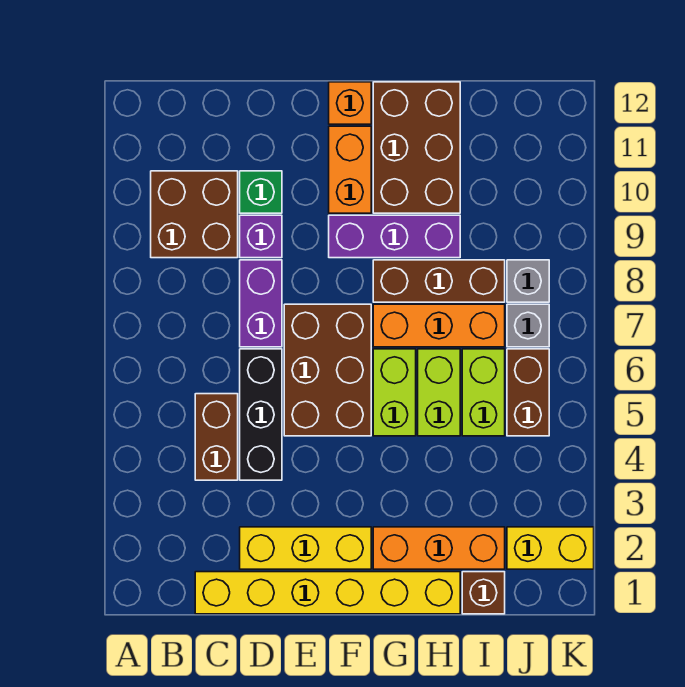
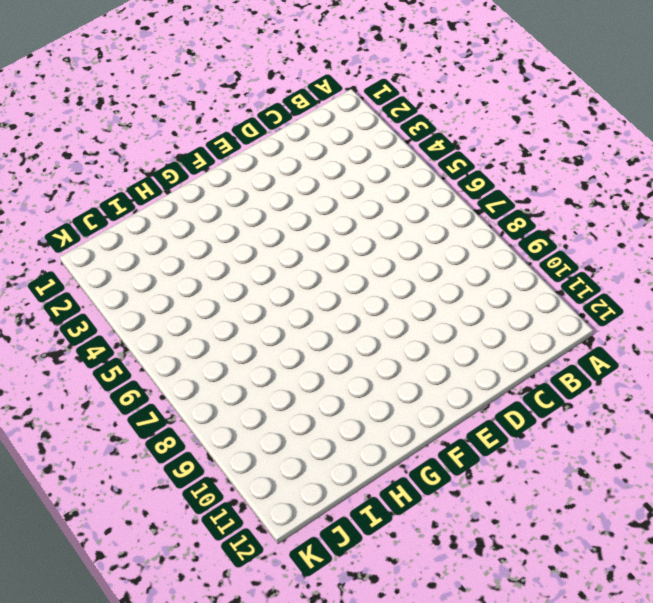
none -> brown 2x2 brick [151,171,238,258]
none -> yellow 1x6 brick [195,572,460,614]
none -> brown 1x2 brick [195,394,238,480]

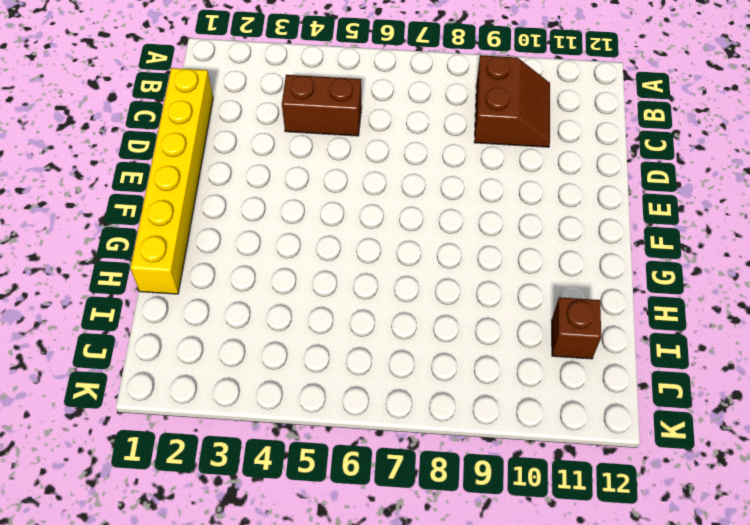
brown 2x2 slope [474,55,550,147] -> brown 2x2 brick [151,171,238,258]
brown 1x1 brick [552,297,601,359] -> brown 1x1 brick moved to [462,572,505,614]
none -> yellow 1x3 brick [240,527,371,569]
none -> black 1x3 brick [240,349,282,480]
none -> purple 1x2 brick [240,260,282,347]

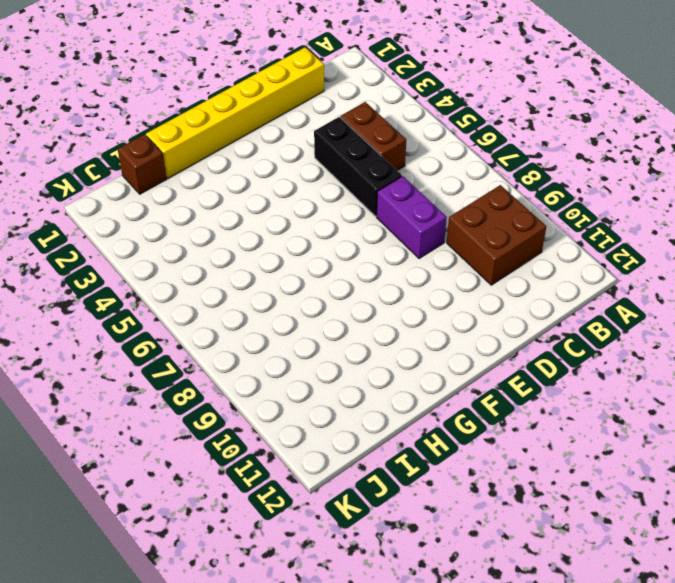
none -> yellow 1x3 brick [240,527,371,569]
none -> purple 1x1 brick [240,215,282,258]
none -> green 1x1 brick [240,171,282,213]

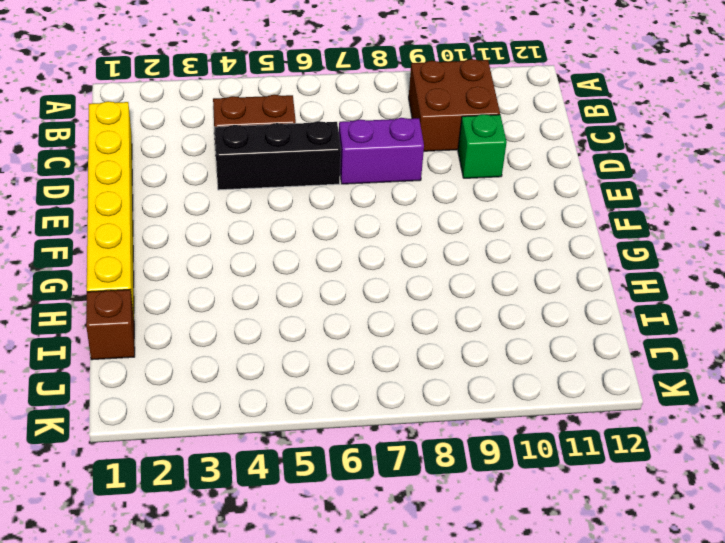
none -> yellow 1x3 brick [240,527,371,569]
none -> purple 1x1 brick [240,215,282,258]
none -> brown 2x3 brick [284,304,371,436]

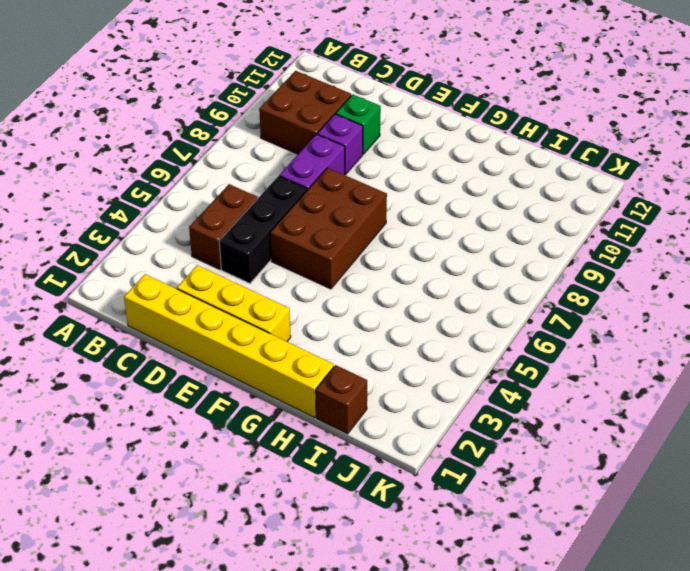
none -> purple 1x3 brick [329,215,460,258]
none -> orange 1x2 brick [329,126,371,213]
none -> orange 1x1 brick [329,82,371,124]

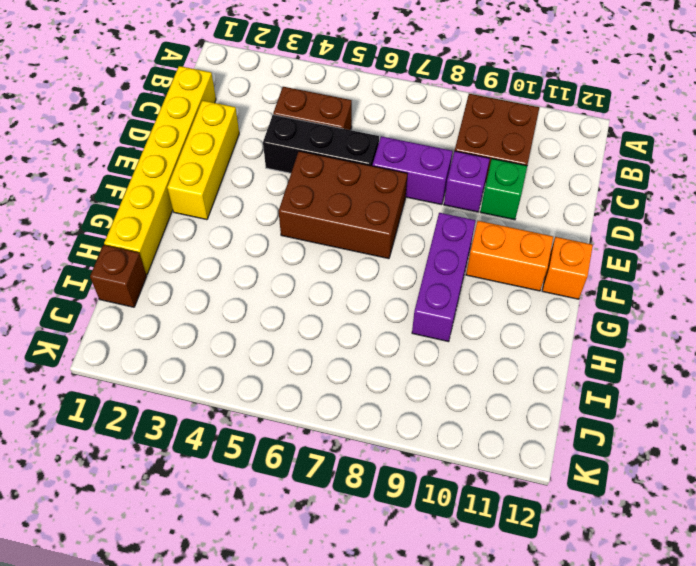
none -> orange 1x3 brick [373,527,505,569]
none -> lime 1x2 brick [373,349,416,436]
none -> orange 1x3 brick [373,304,505,347]

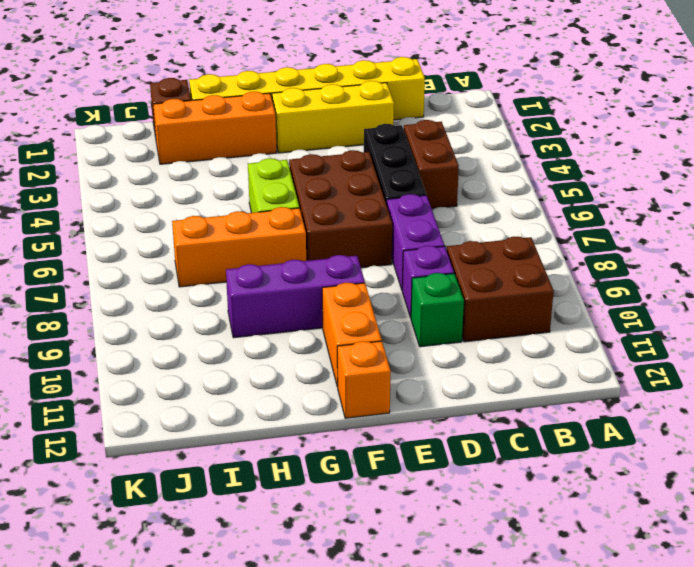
none -> brown 1x3 brick [373,260,505,302]
none -> brown 2x3 brick [373,82,460,213]
none -> lime 1x2 brick [418,349,460,436]

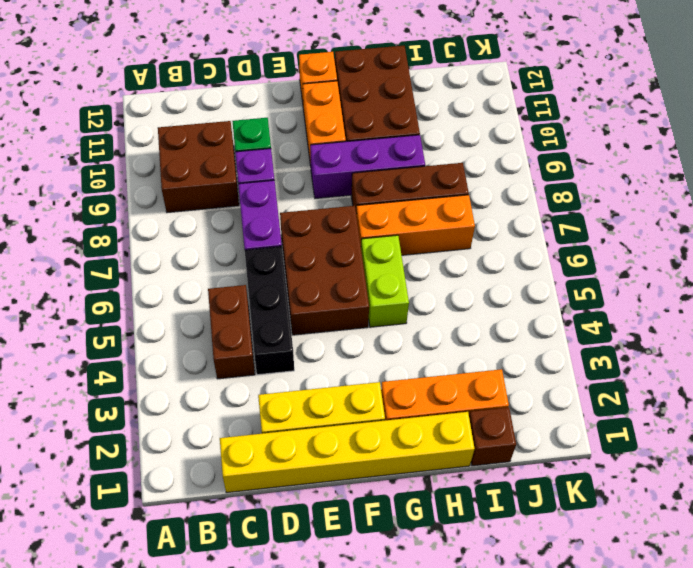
none -> lime 1x2 brick [418,349,460,436]
none -> lime 1x2 brick [462,349,505,436]
none -> yellow 1x2 brick [507,527,594,569]

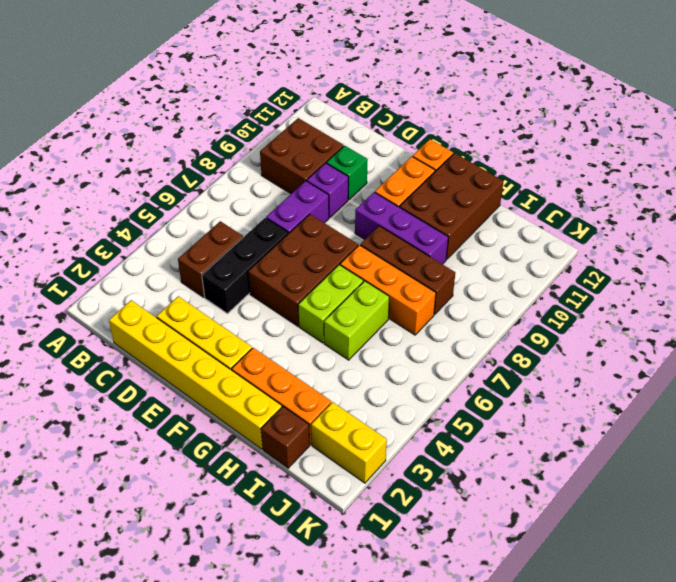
none -> lime 1x2 brick [462,349,505,436]
none -> brown 1x2 brick [507,349,549,436]
none -> grey 1x1 brick [507,304,549,347]

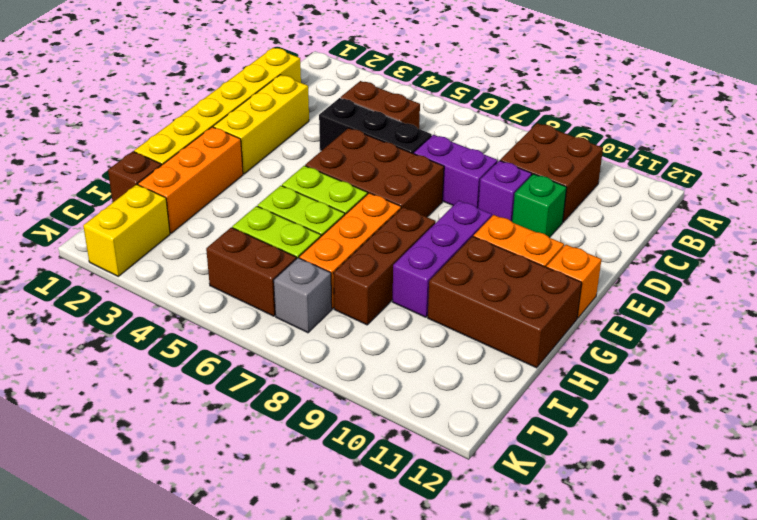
none -> grey 1x1 brick [507,260,549,302]

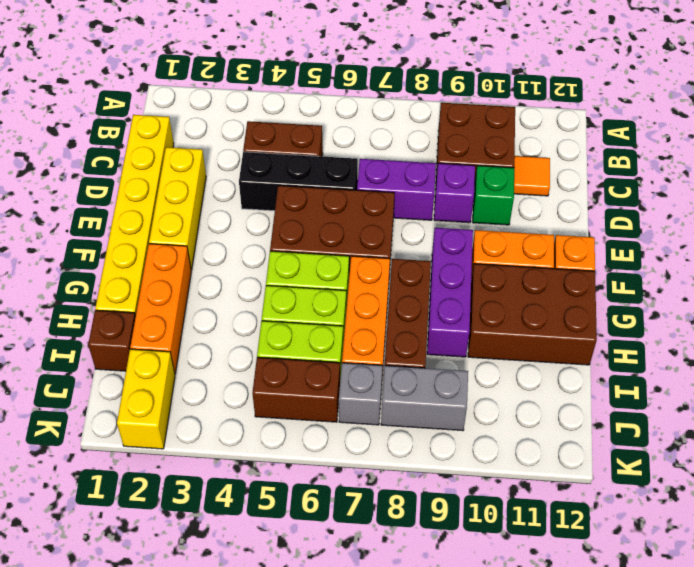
orange 1x1 tile [514,156,550,196] -> none
grey 1x2 brick [381,366,468,431] -> grey 1x1 brick [507,260,549,302]

